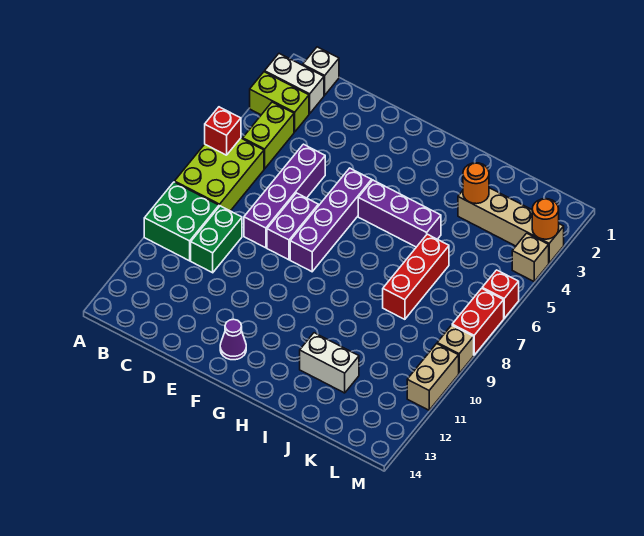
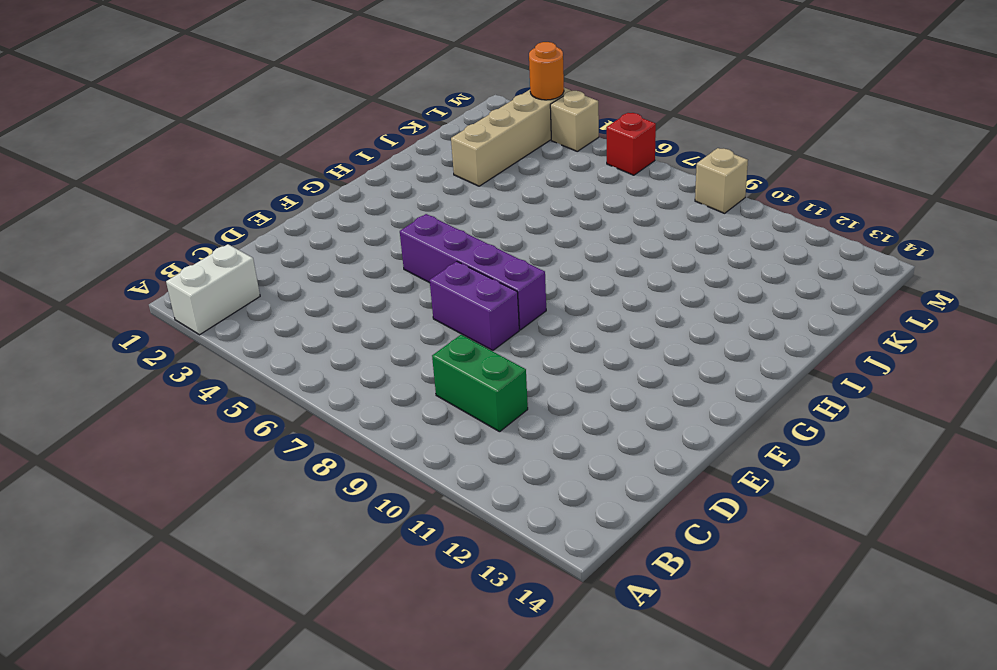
none -> lime 1x2 brick [250,72,309,132]
none -> lime 2x3 brick [175,138,264,211]
none -> green 2x2 brick [144,182,219,261]

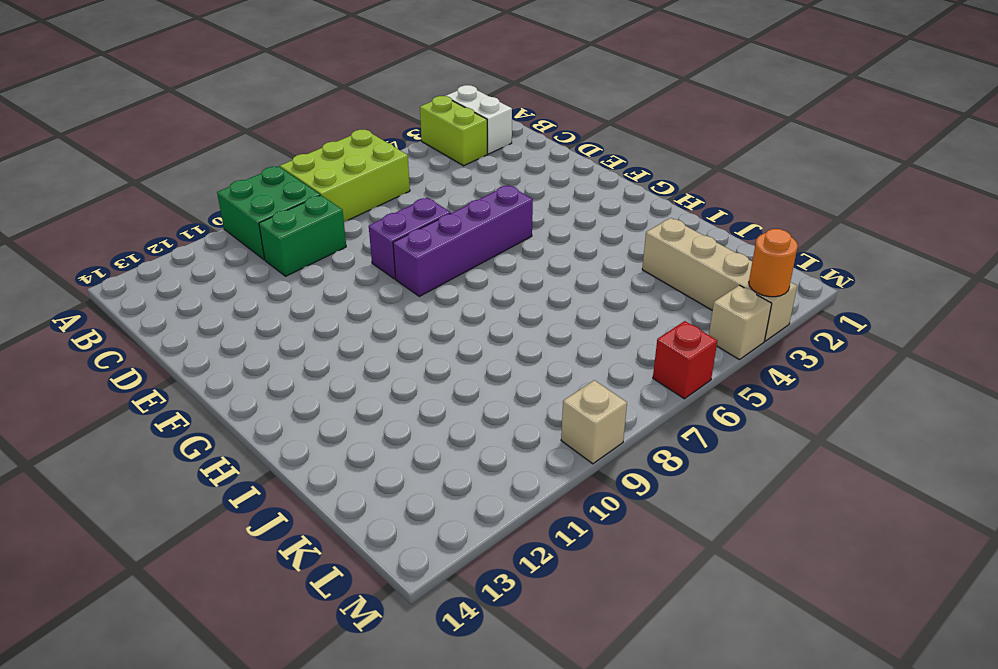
none -> white 1x1 brick [303,47,339,95]
none -> lime 1x2 brick [243,102,294,169]
none -> purple 1x4 brick [244,144,325,248]

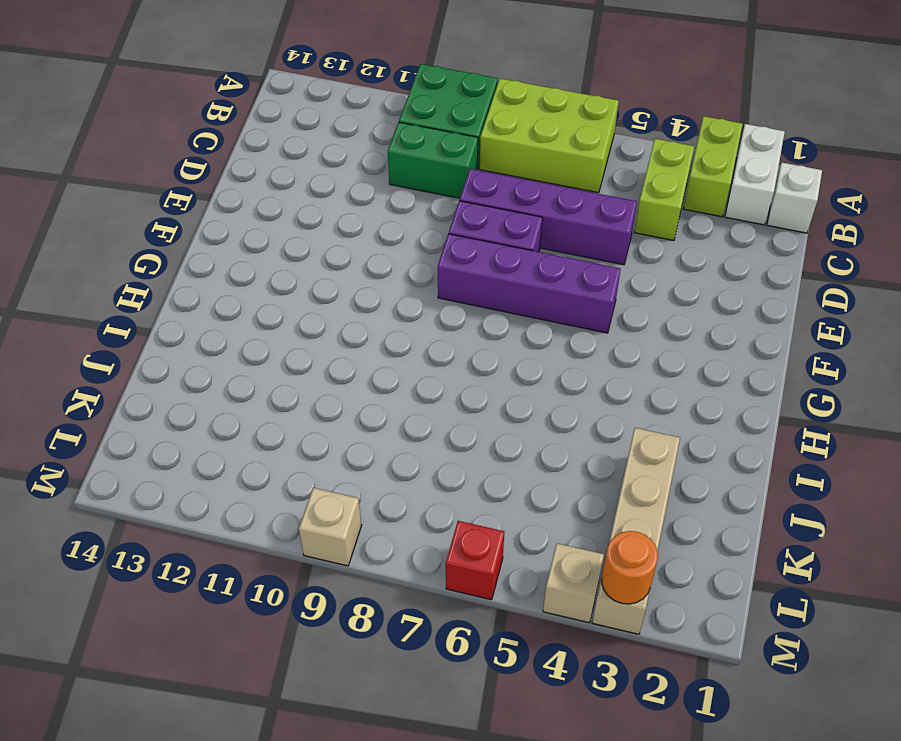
lime 1x2 brick [634,139,694,241] -> lime 1x2 brick turned to [243,102,294,169]
none -> purple 1x1 cone [220,319,246,360]
none -> purple 1x3 brick [358,180,441,247]
none -> white 1x2 brick [300,333,359,393]

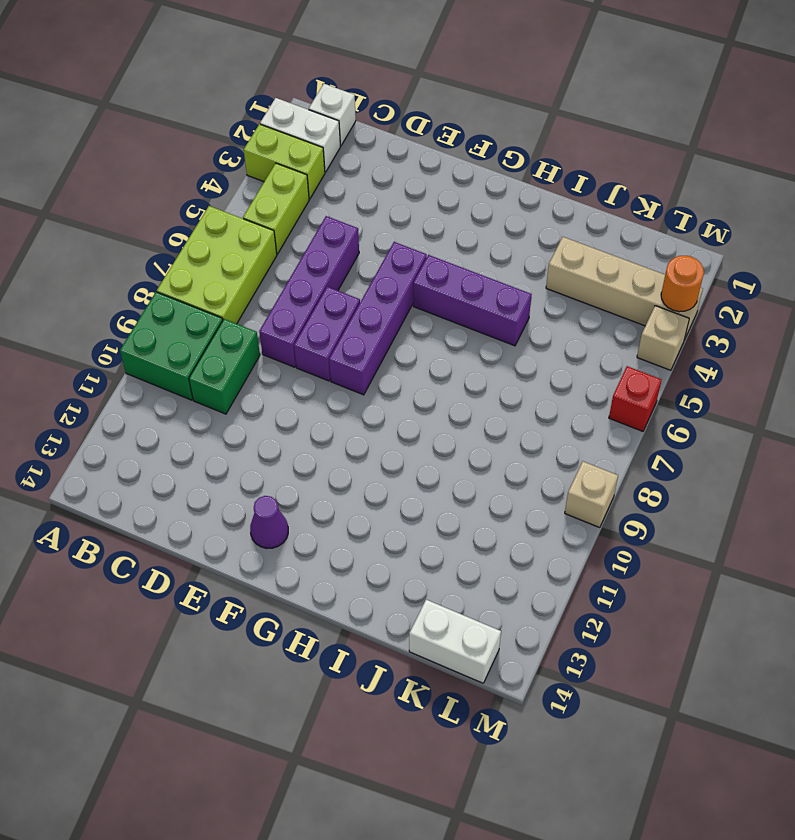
white 1x2 brick [409,600,501,683] -> white 1x2 brick moved to [300,333,359,393]
none -> red 1x3 brick [383,234,449,319]
none -> red 1x2 brick [452,288,504,355]
none -> tan 1x2 brick [407,344,459,410]

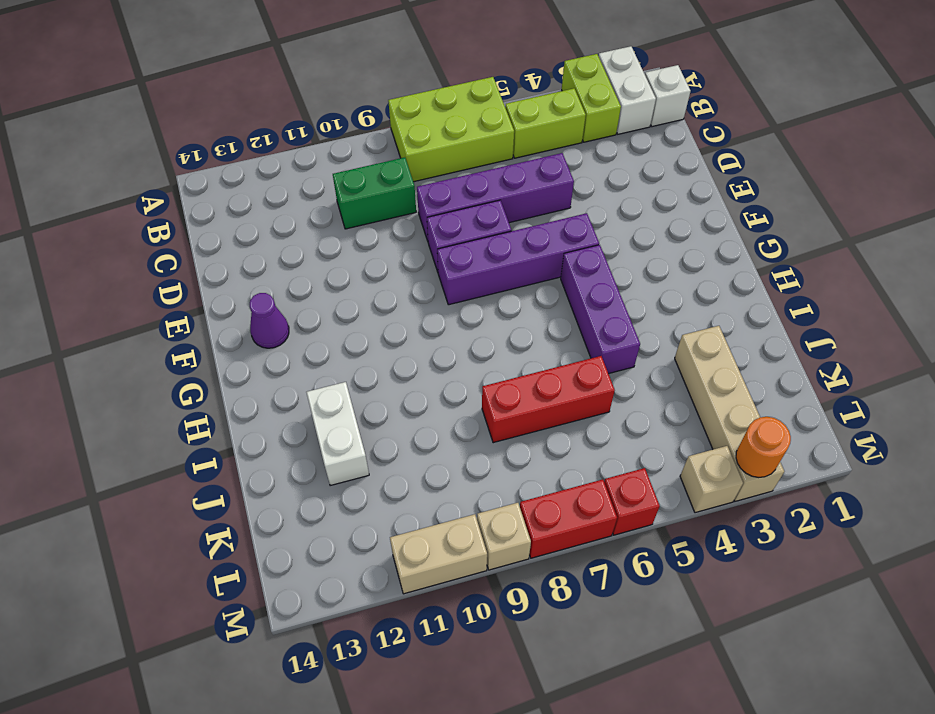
none -> green 2x2 brick [144,182,219,261]
none -> red 1x1 brick [205,107,241,155]
none -> orange 1x1 round brick [463,163,489,204]

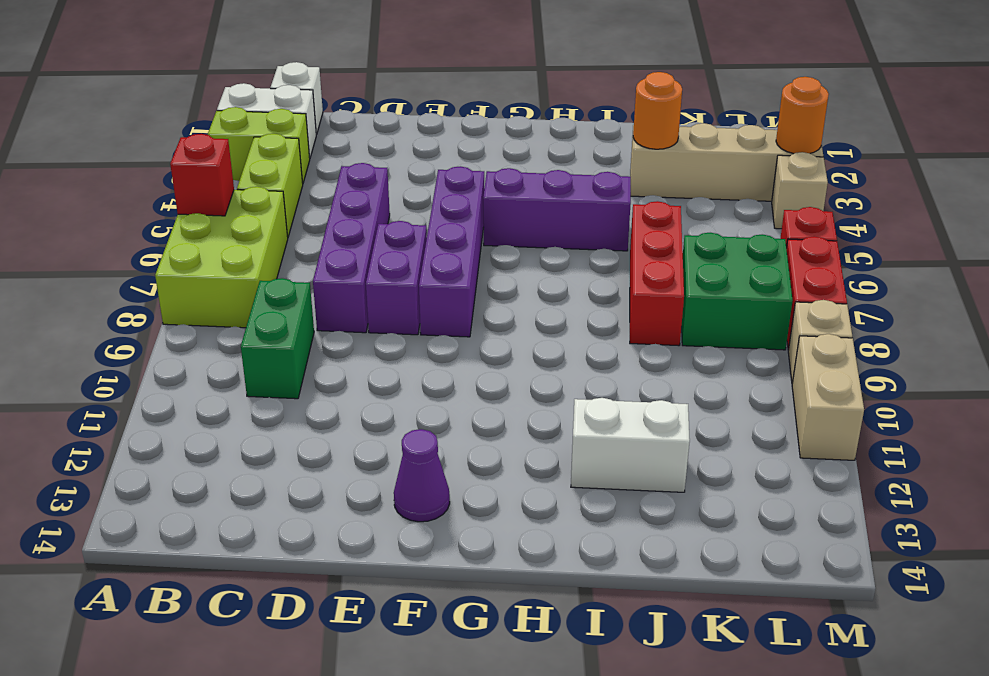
green 2x2 brick [682,233,793,350] -> green 2x2 brick moved to [144,182,219,261]

